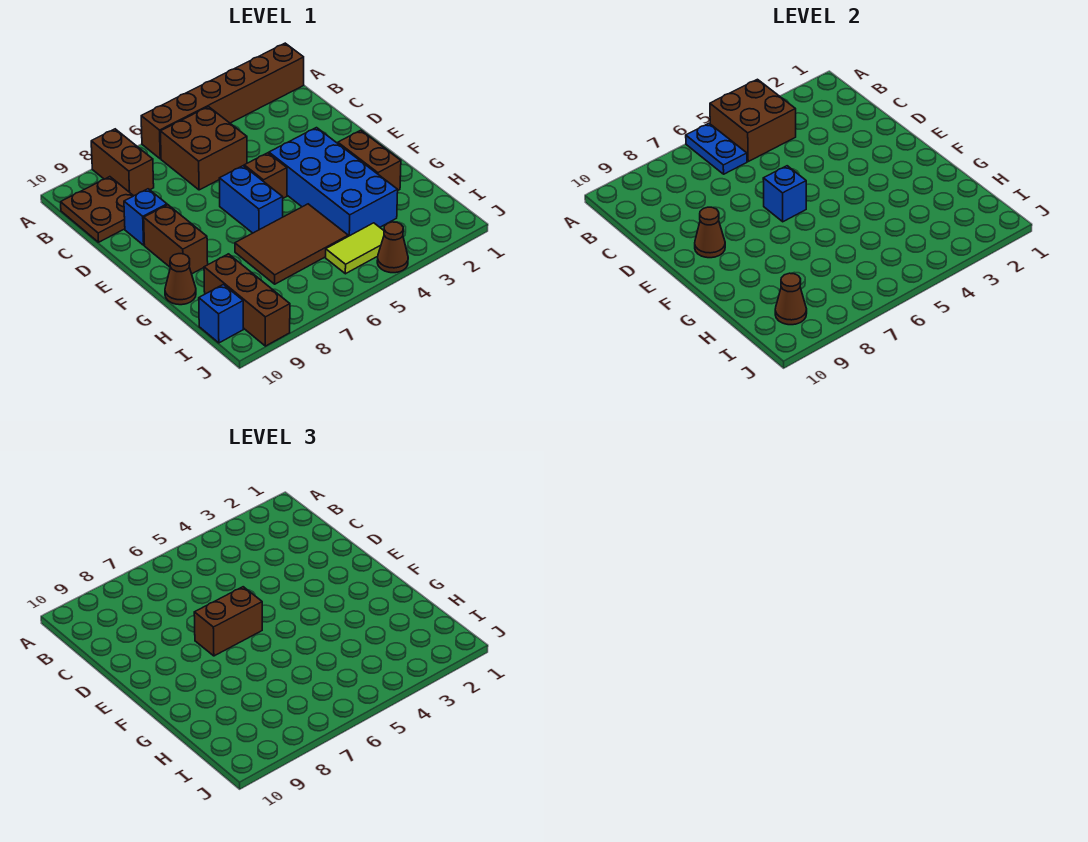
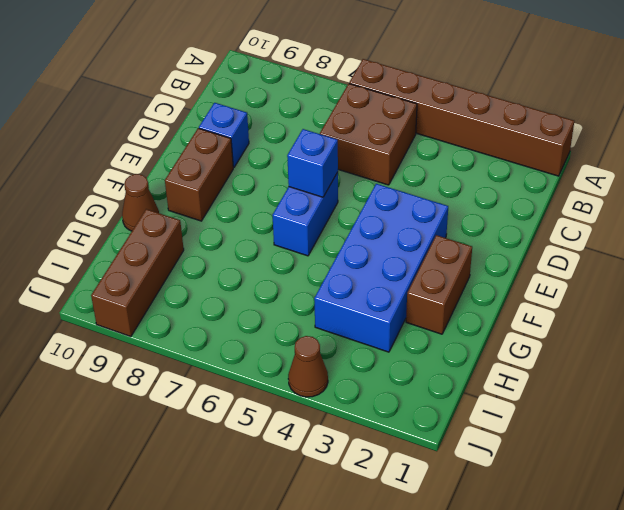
none -> brown 1x2 brick [91,129,154,196]
none -> brown 2x2 plate [61,177,133,242]
none -> brown 1x1 brick [244,153,287,198]

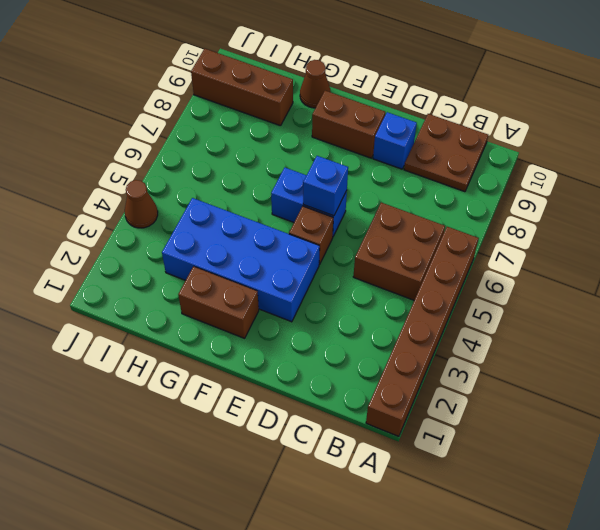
none -> brown 1x2 brick [91,129,154,196]
none -> brown 2x3 tile [235,204,348,284]
none -> lime 1x2 tile [326,223,384,274]

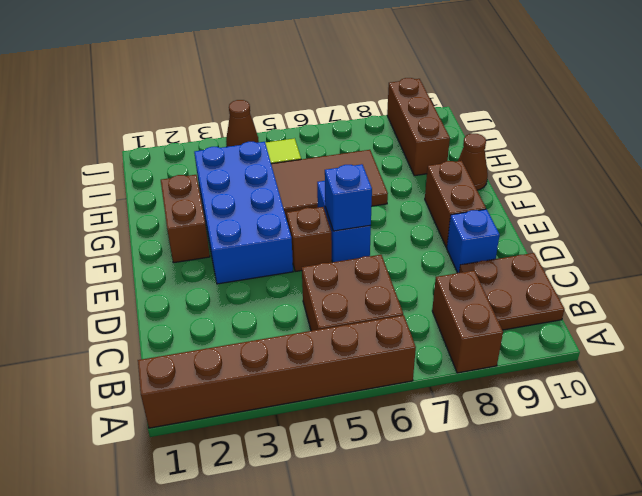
none -> blue 1x1 brick [199,284,243,343]
none -> brown 2x2 brick [710,79,796,161]
none -> blue 1x2 plate [686,123,747,174]

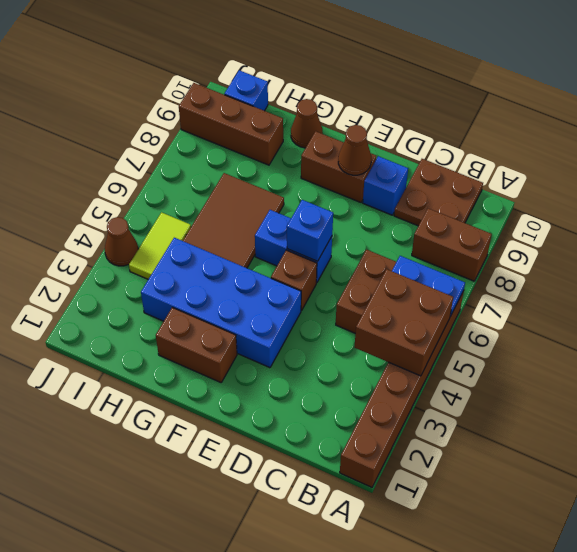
none -> brown 1x1 cone [775,273,807,325]
none -> brown 1x2 brick [194,587,262,656]

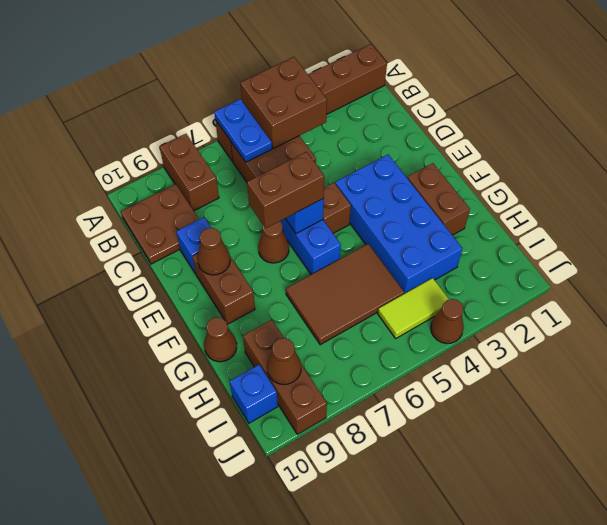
brown 1x1 cone [258,221,289,263] -> none

